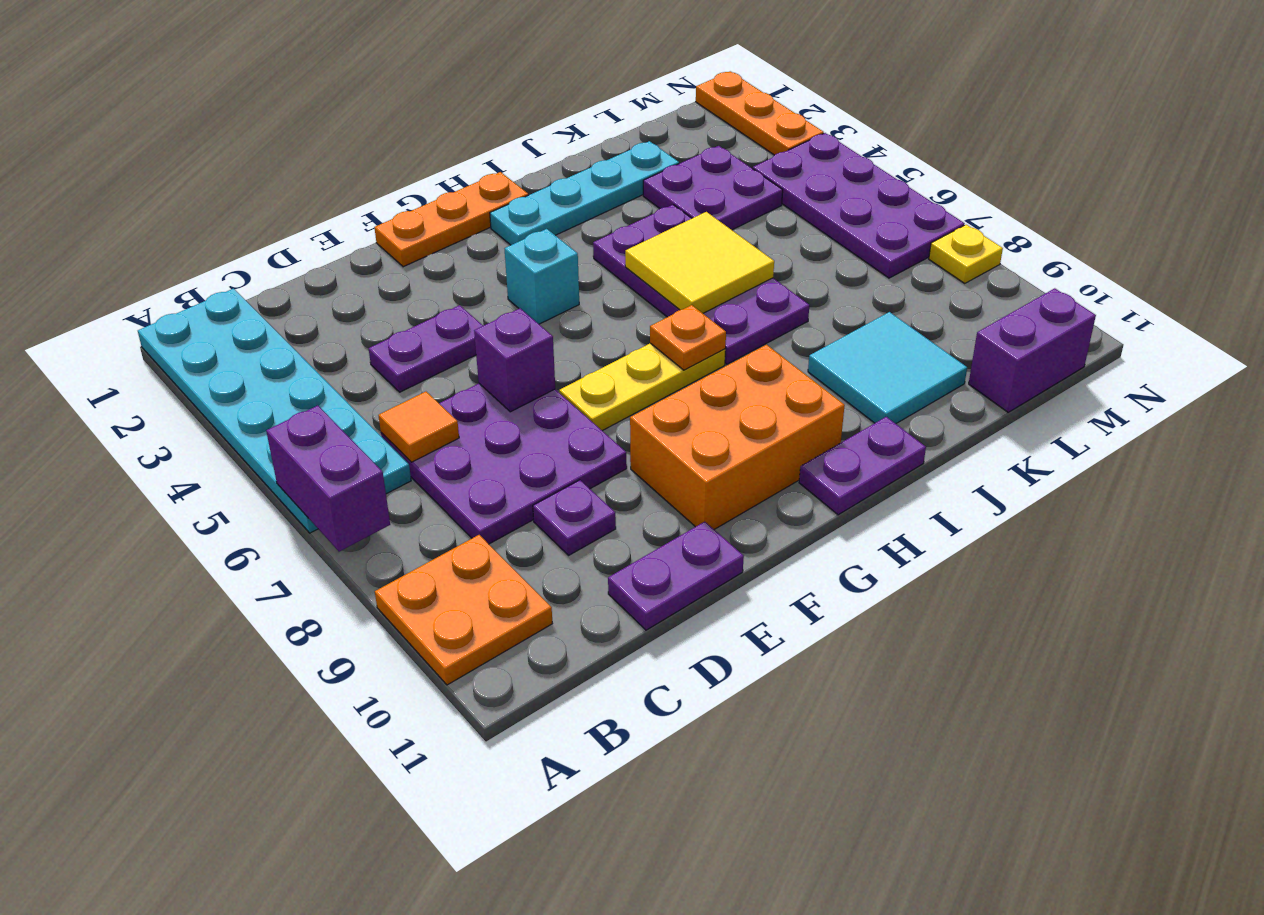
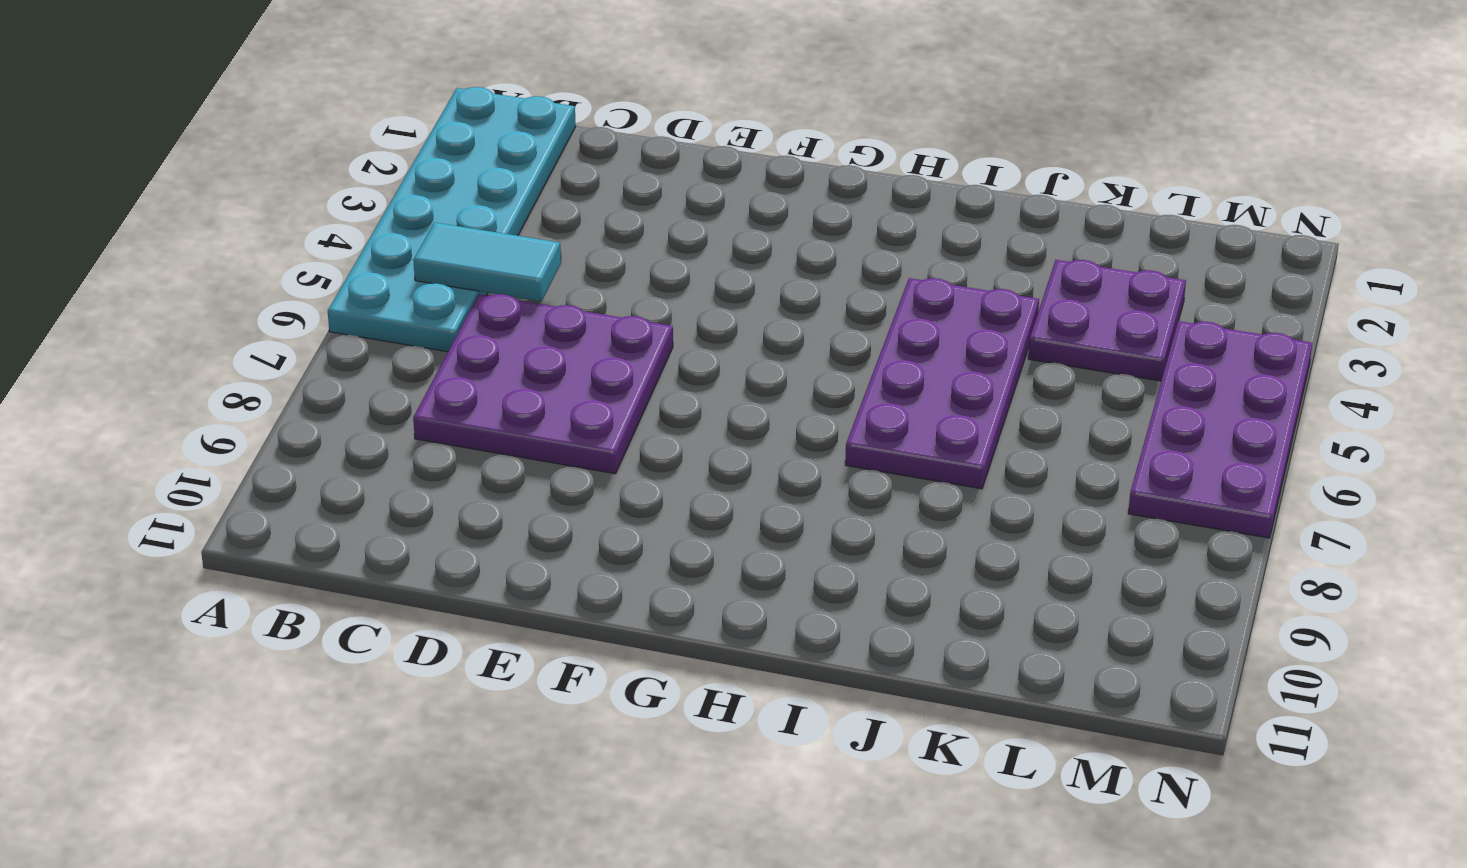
cyan 1x2 tile [413,222,561,301] -> none
none -> orange 2x2 plate [375,535,552,685]
none -> purple 1x2 plate [369,305,483,392]
none -> purple 1x1 plate [533,480,616,555]

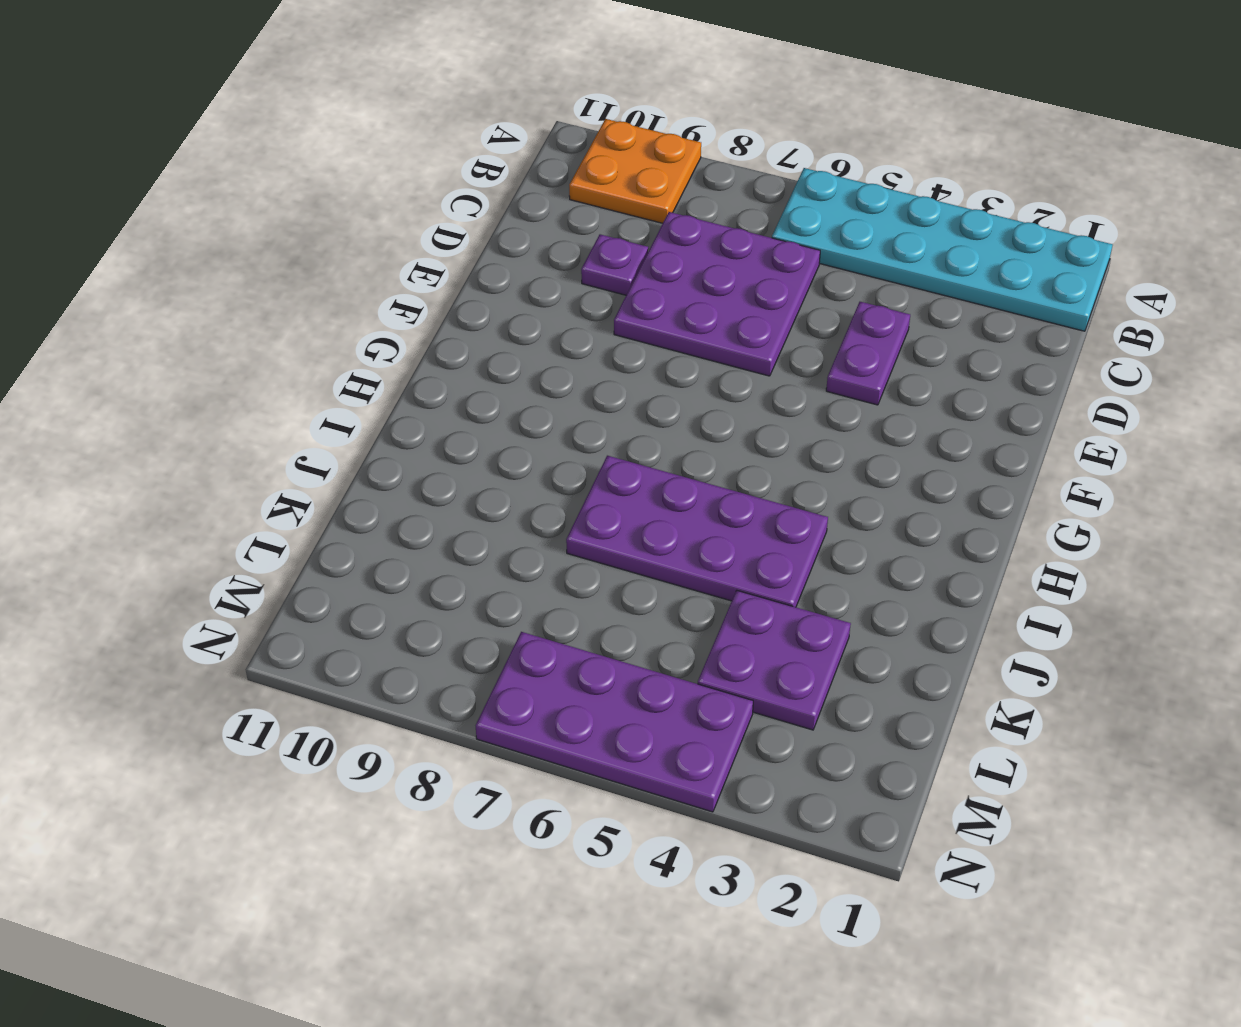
none -> purple 1x2 plate [608,522,744,630]
none -> orange 1x3 plate [374,172,528,267]
none -> yellow 1x3 plate [559,343,725,431]

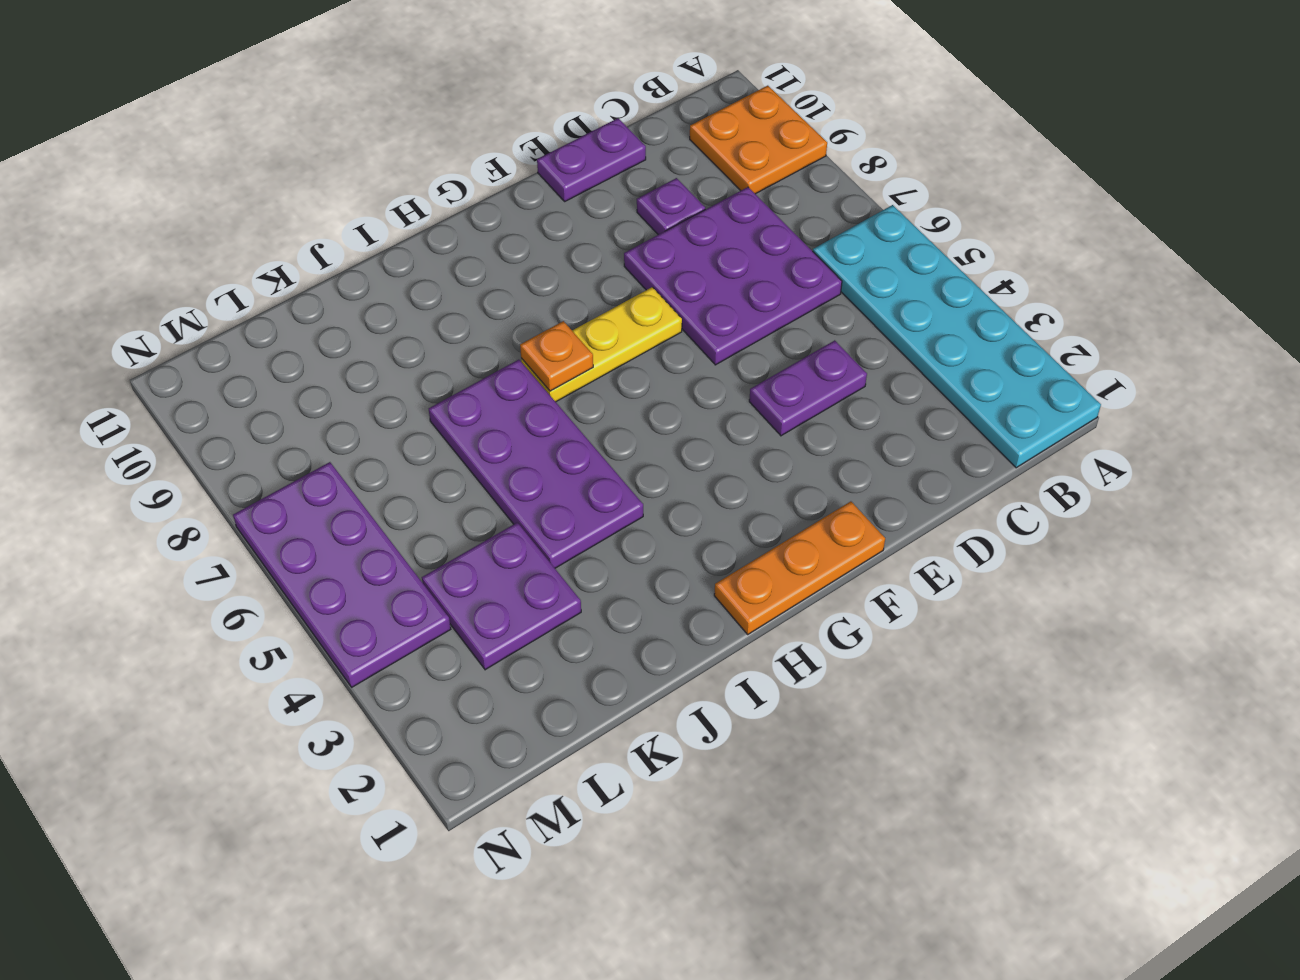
none -> orange 2x3 brick [630,345,845,529]
none -> cyan 1x1 brick [505,229,579,324]
none -> cyan 1x4 plate [490,141,679,245]

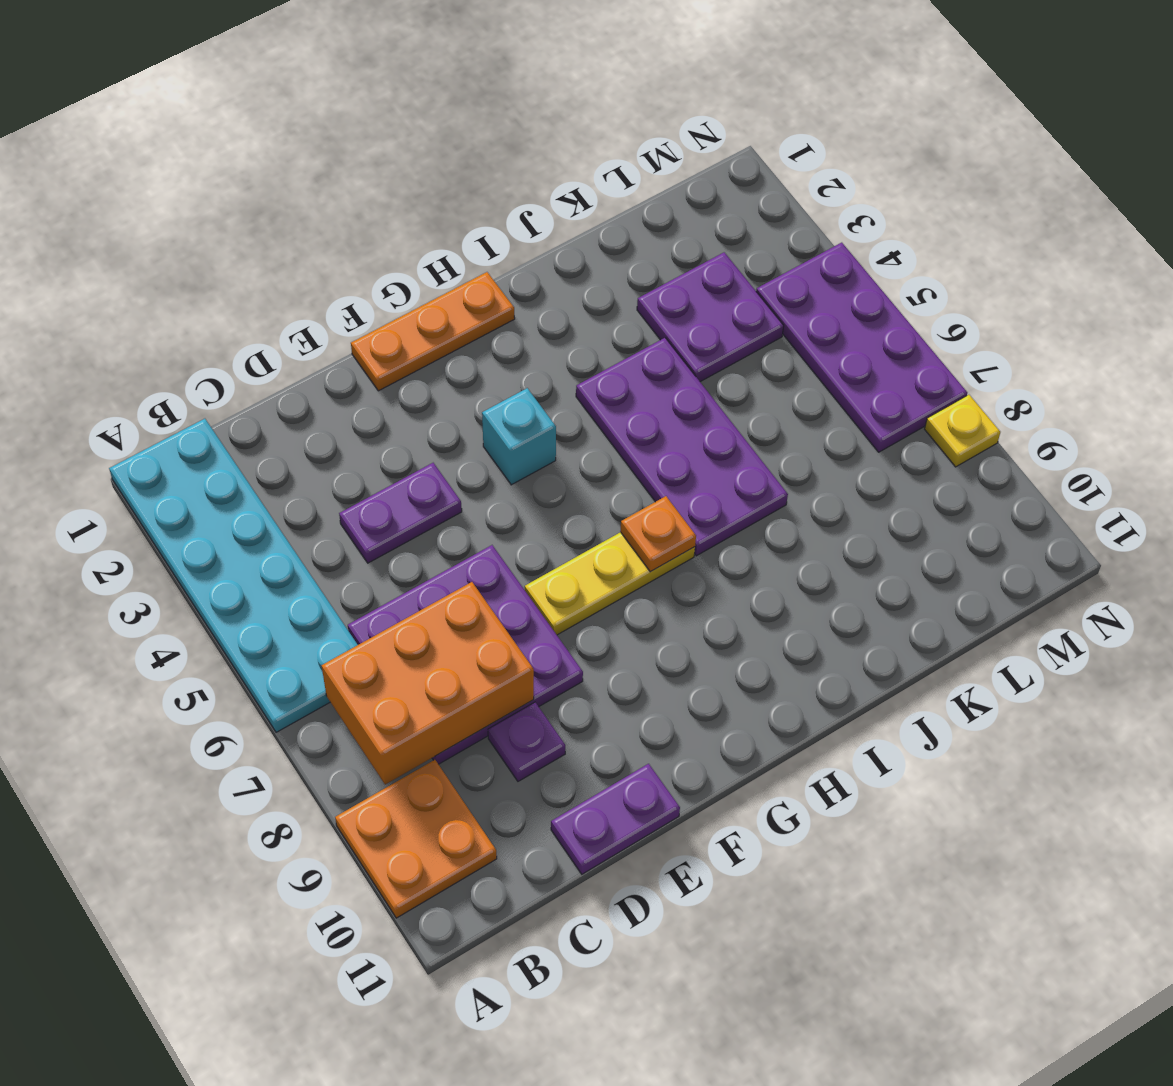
orange 2x3 brick [322,582,534,785] -> orange 2x3 brick moved to [630,345,845,529]
none -> cyan 1x4 plate [490,141,679,245]
none -> purple 1x2 plate [799,417,926,515]
none -> cyan 2x2 tile [808,312,967,424]

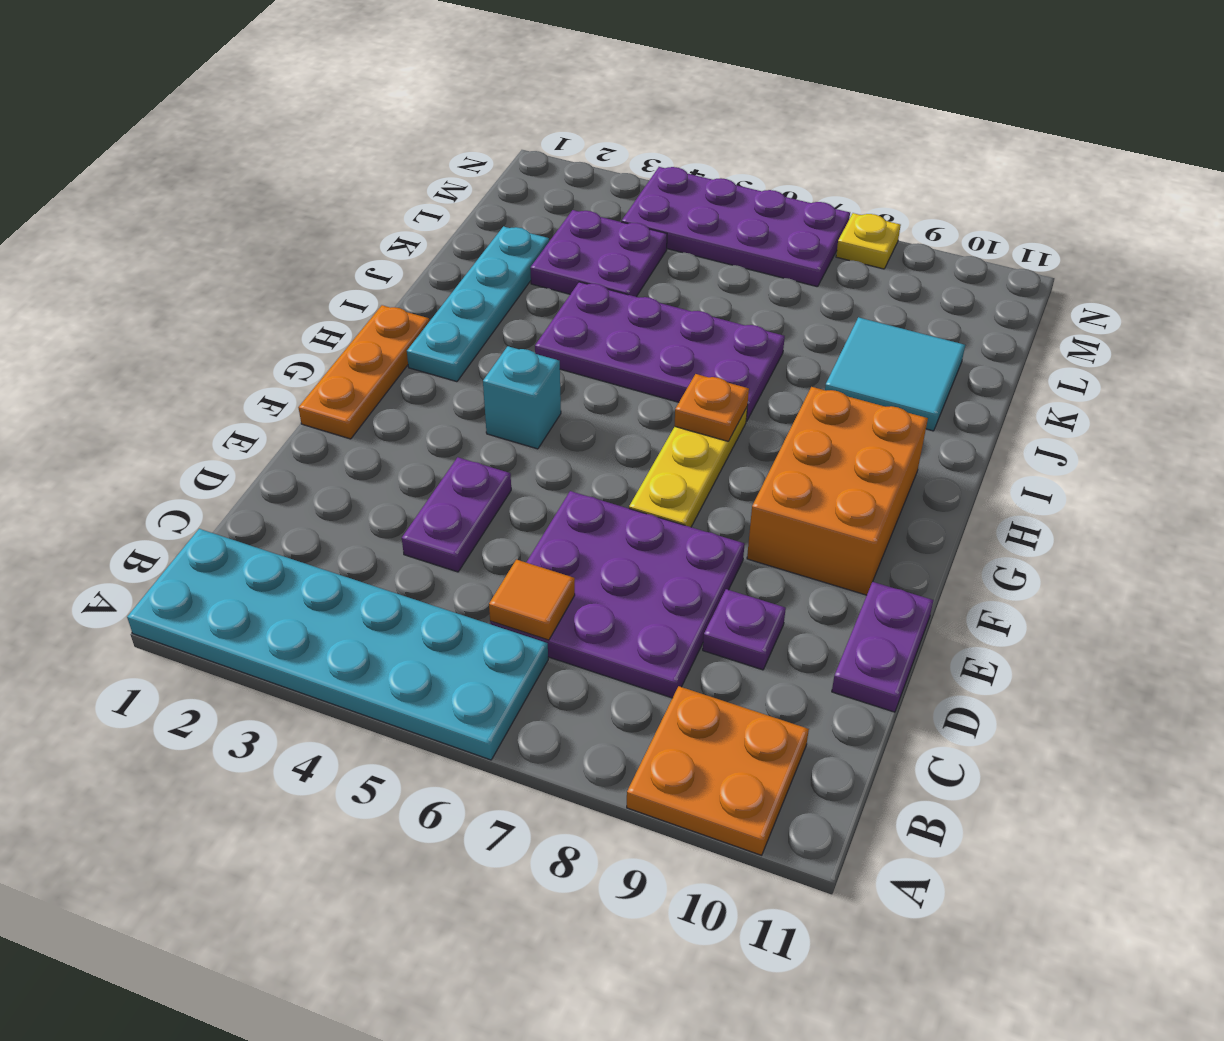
none -> purple 1x2 plate [799,417,926,515]
none -> purple 1x2 brick [969,288,1096,412]
none -> orange 1x3 plate [696,71,824,155]

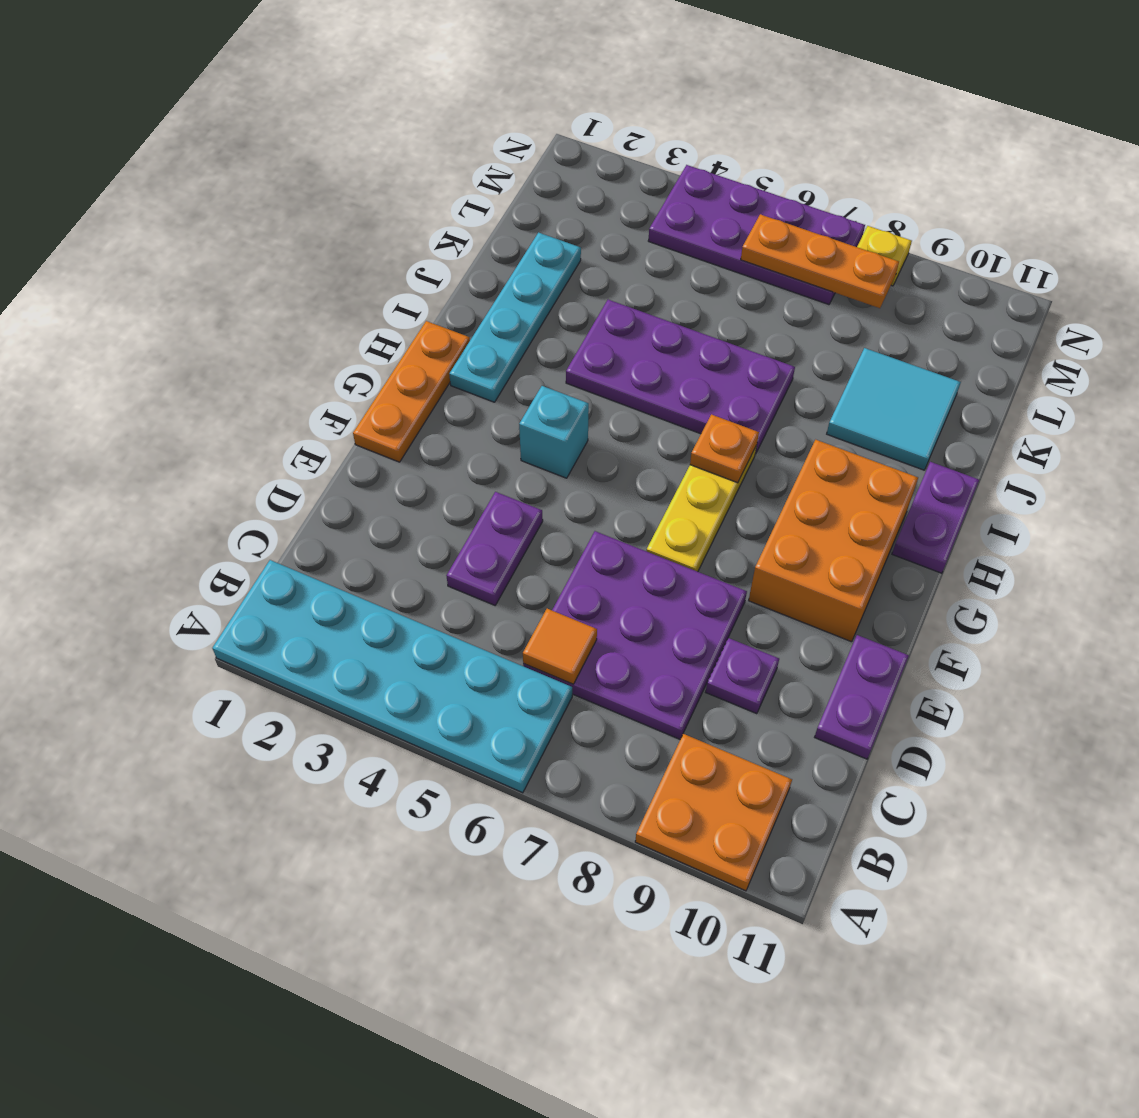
orange 1x3 plate [741,214,899,308] -> orange 1x3 plate moved to [696,71,824,155]
none -> purple 2x2 plate [643,146,783,230]
none -> purple 1x2 brick [969,288,1096,412]
none -> purple 1x2 brick [266,406,390,552]

